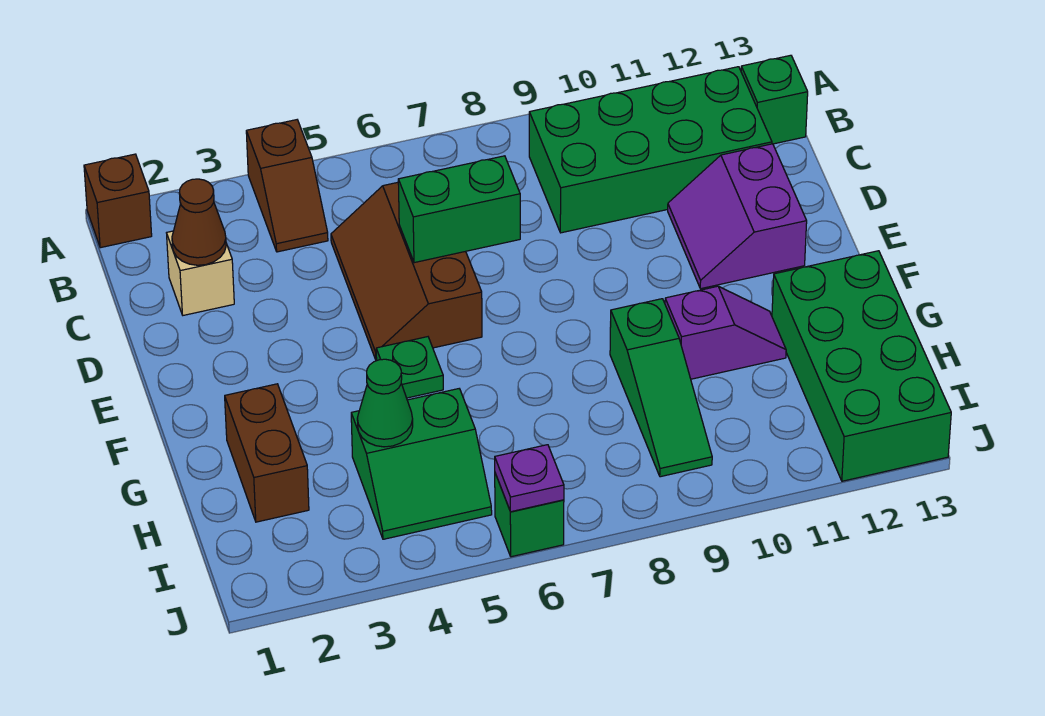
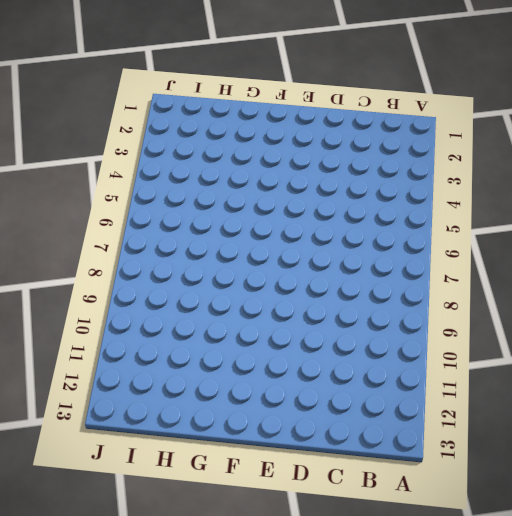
none -> brown 1x1 brick [84,154,152,248]
none -> brown 1x2 slope [246,120,328,252]
none -> green 2x4 brick [529,67,772,233]

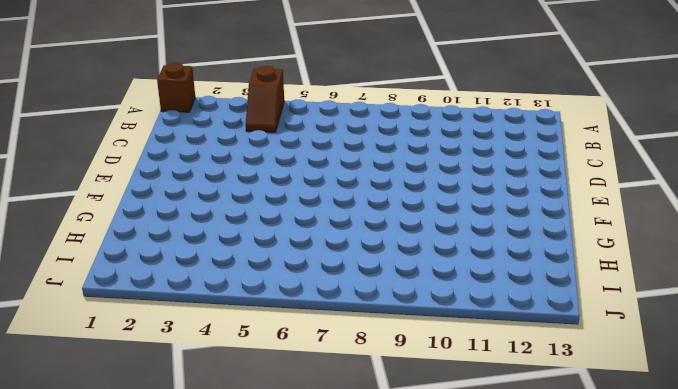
none -> green 2x4 brick [529,67,772,233]
none -> green 1x1 brick [741,55,808,144]
none -> tan 1x1 brick [167,231,234,315]

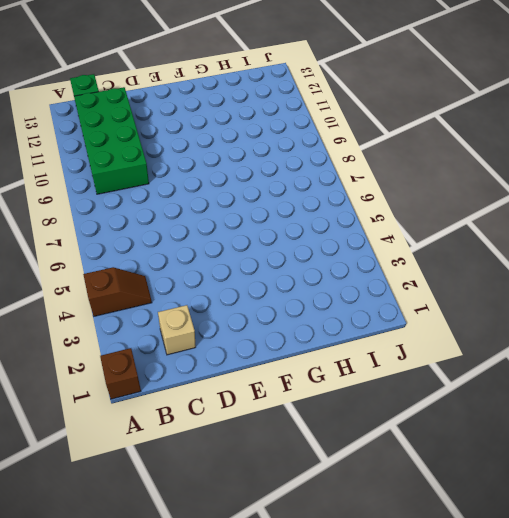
none -> brown 2x3 slope [331,182,482,361]
none -> purple 2x2 slope [668,144,807,289]
none -> green 1x1 plate [376,337,443,398]

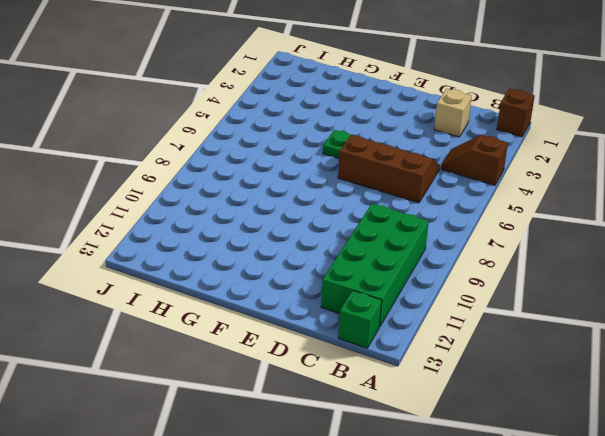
none -> purple 2x2 slope [668,144,807,289]
none -> brown 1x2 brick [225,384,309,522]
none -> green 1x3 slope [610,299,712,477]

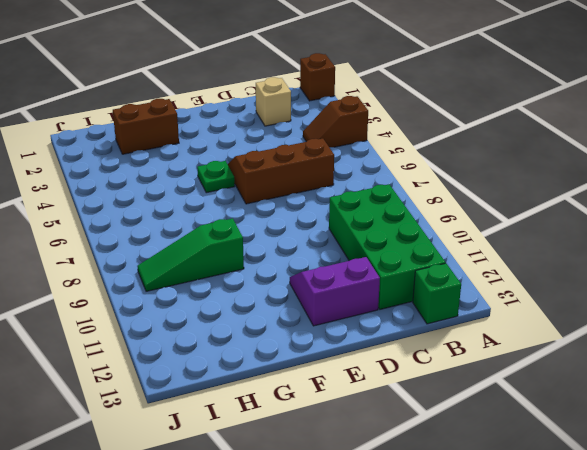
none -> purple 1x2 slope [665,286,786,379]
none -> green 2x4 brick [772,251,951,481]
none -> green 2x2 slope [351,389,492,539]

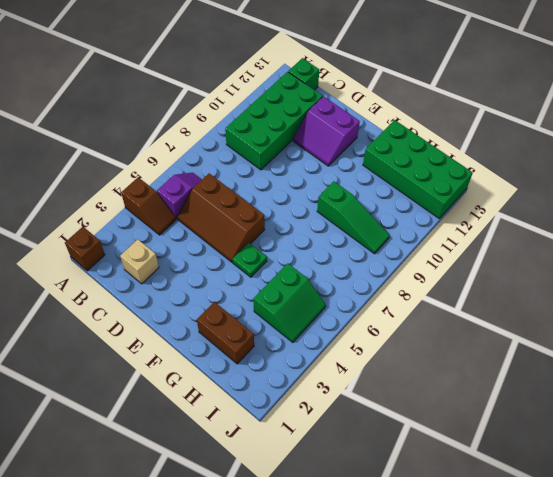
purple 1x2 slope [157,173,202,219] -> purple 1x2 slope moved to [665,286,786,379]
none -> green 1x1 brick [495,473,564,557]
none -> brown 1x1 cone [172,179,226,265]
none -> green 1x2 brick [398,156,520,263]

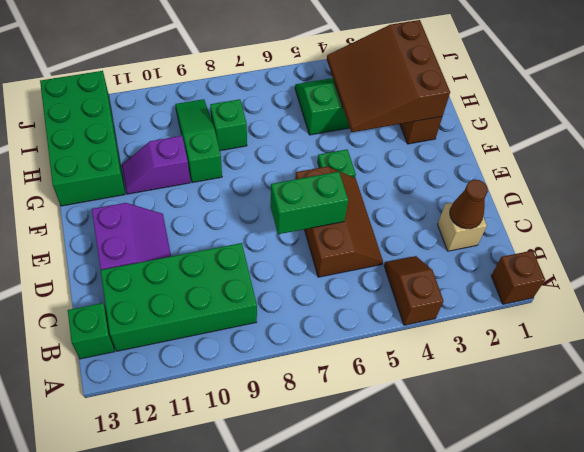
brown 3x3 slope [327,20,450,132] -> green 1x1 cone [357,359,413,447]
green 1x1 brick [210,99,247,151] -> green 1x1 brick moved to [495,473,564,557]
none -> purple 1x1 plate [495,445,564,512]

